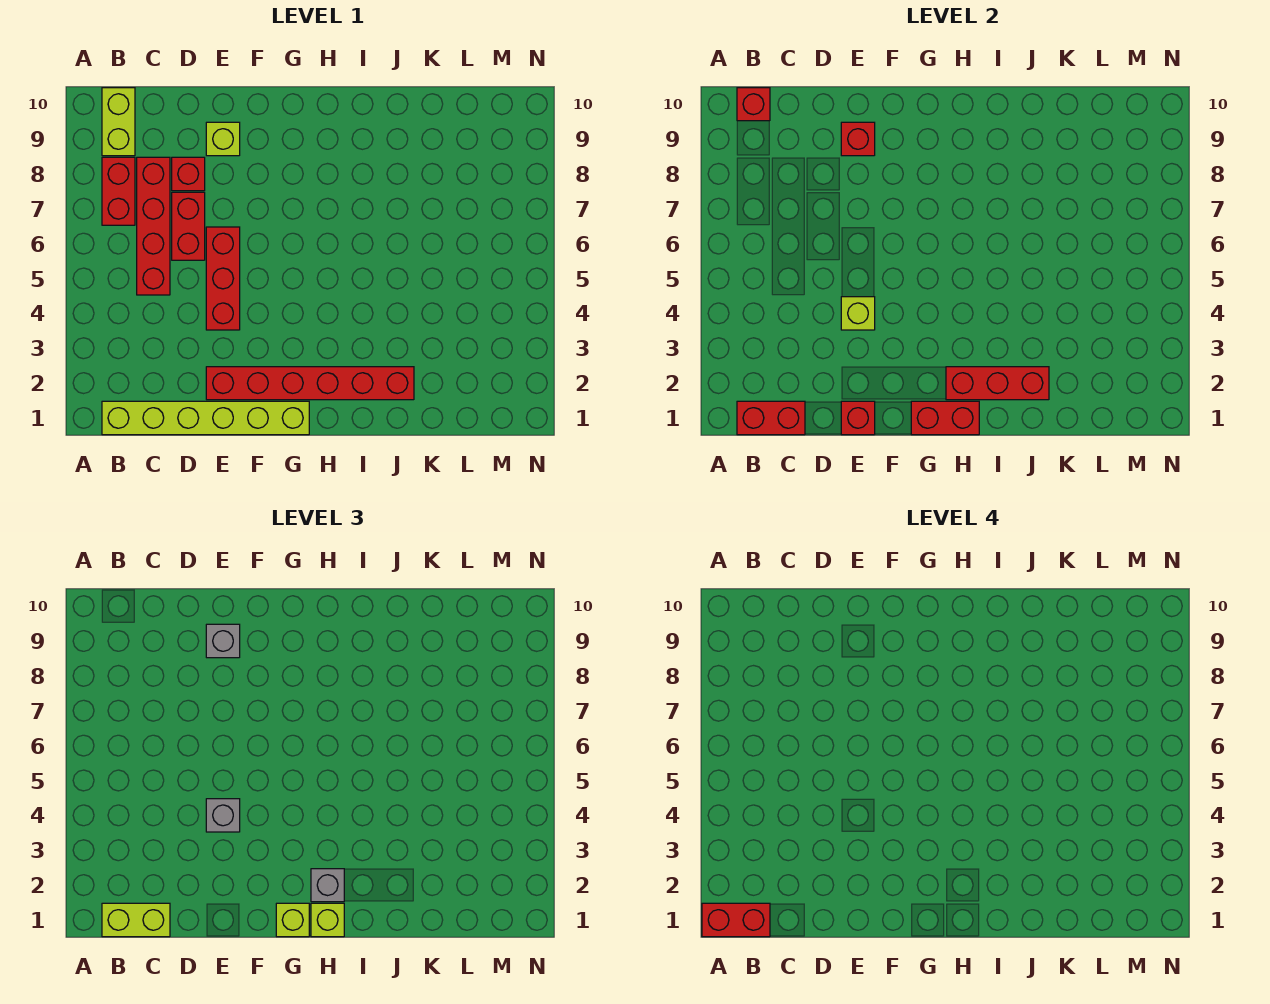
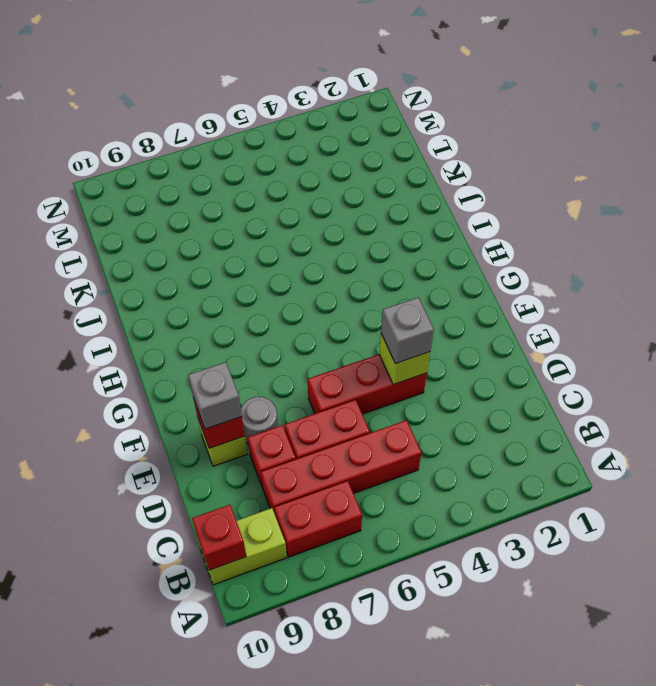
grey 1x1 round brick [241,397,278,444] -> none
none -> lime 1x6 brick [102,401,309,435]
none -> red 1x6 brick [206,367,414,400]
none -> red 1x2 brick [737,401,805,435]

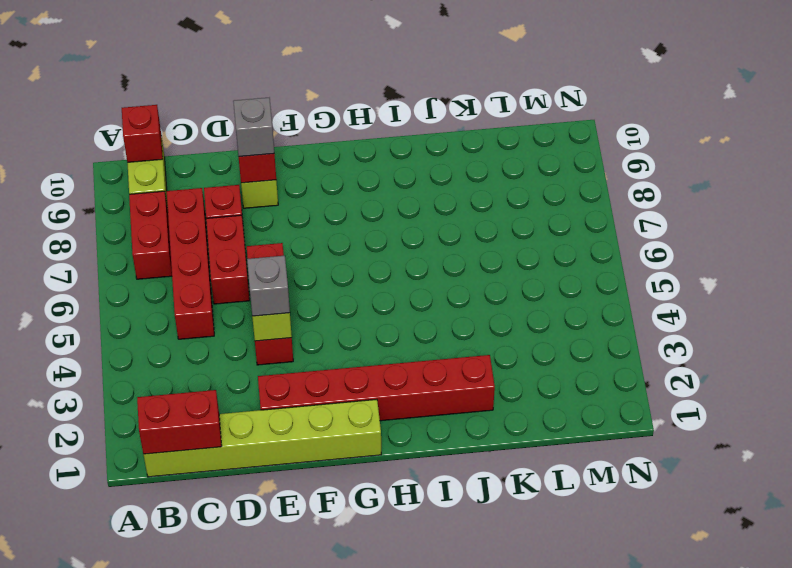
none -> red 1x1 brick [841,401,875,435]
none -> red 1x2 brick [911,401,979,435]
none -> red 1x3 brick [946,367,1049,400]

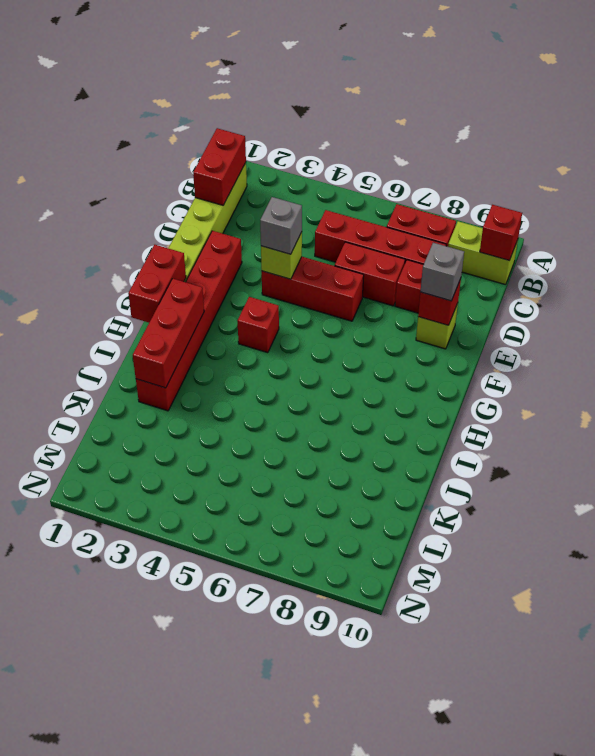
red 1x1 brick [237,297,279,353] -> red 1x1 brick moved to [841,401,875,435]
none -> lime 1x2 brick [102,903,170,937]
none -> lime 1x1 brick [276,903,309,937]
none -> lime 1x1 brick [311,903,344,937]

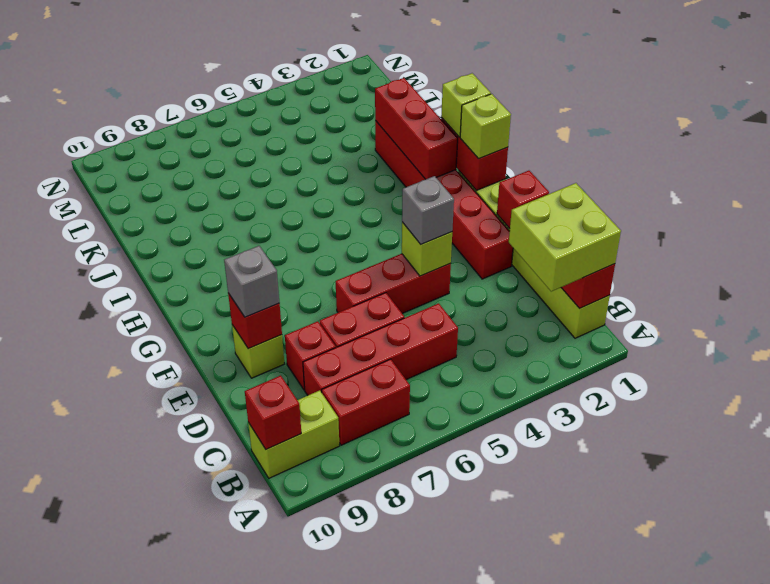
lime 2x2 brick [509,183,621,291] -> lime 1x2 brick [102,903,170,937]
none -> grey 1x1 brick [311,869,344,902]
none -> red 1x2 brick [702,903,770,937]

